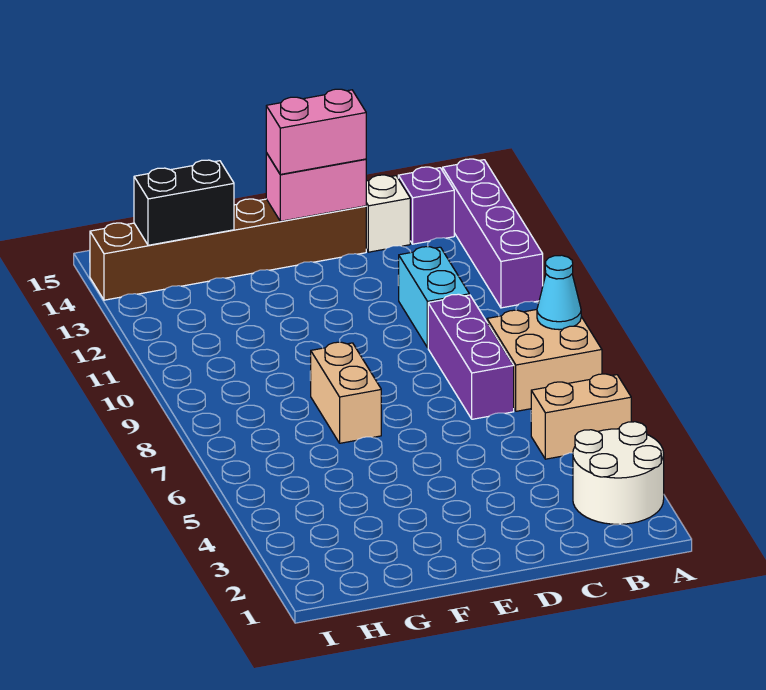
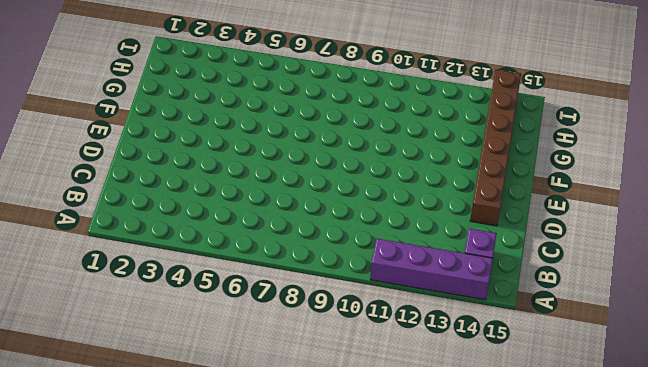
none -> white 2x2 round brick [573,422,664,524]
none -> tan 1x2 brick [531,374,631,459]
none -> tan 2x2 brick [487,309,602,411]

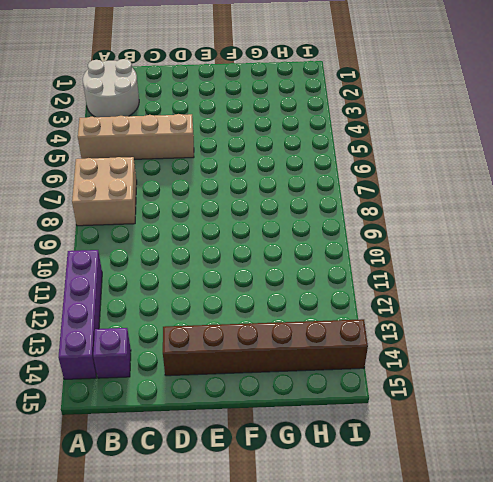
tan 1x4 brick [78,114,194,159] -> tan 1x2 brick [531,374,631,459]
none -> purple 1x3 brick [428,294,514,419]
none -> cyan 1x2 brick [399,247,469,348]
none -> white 1x1 brick [366,175,410,252]

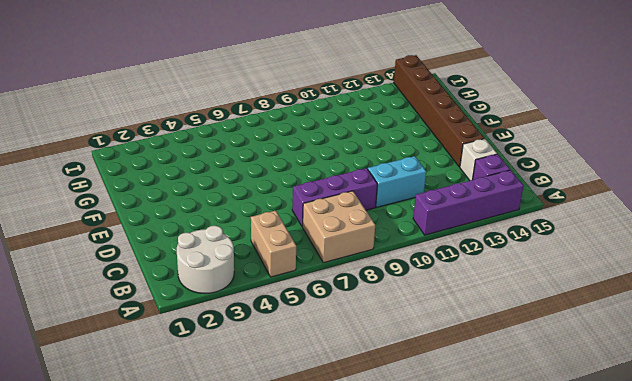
none -> tan 1x2 brick [311,342,381,443]
none -> cyan 1x1 cone [537,255,581,330]
none -> pink 1x2 brick [266,153,366,221]

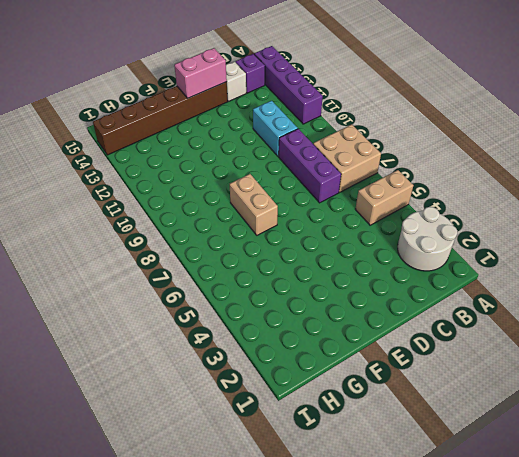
none -> cyan 1x1 cone [537,255,581,330]
none -> black 1x2 brick [134,160,234,245]
none -> pink 1x2 brick [266,89,366,174]

